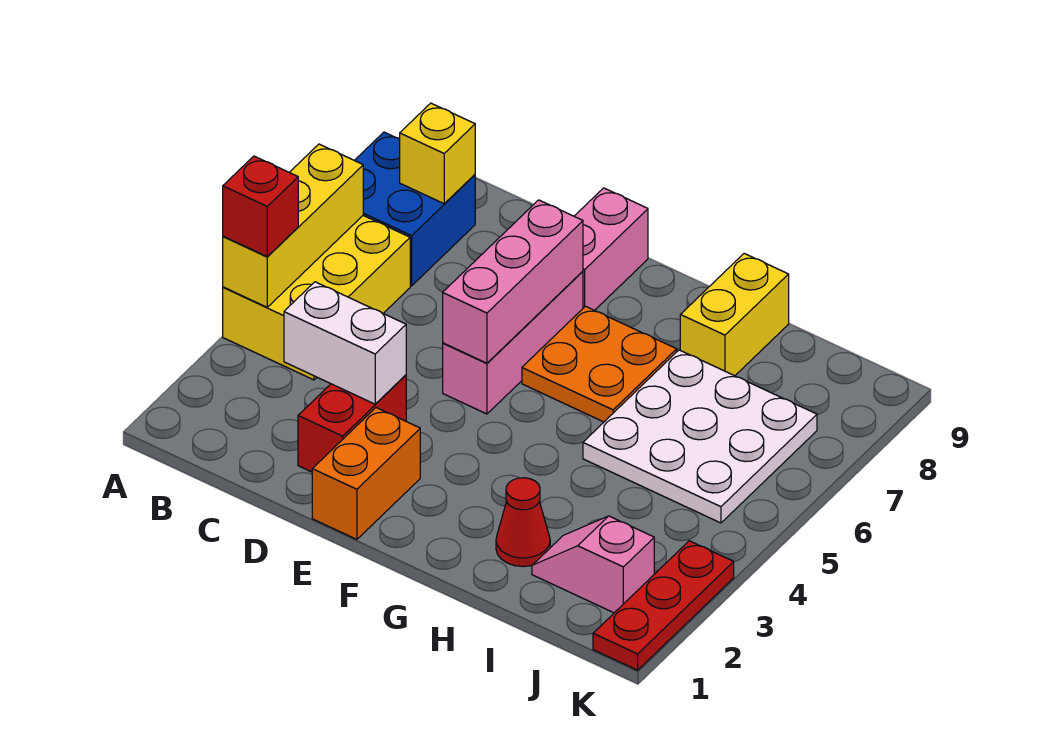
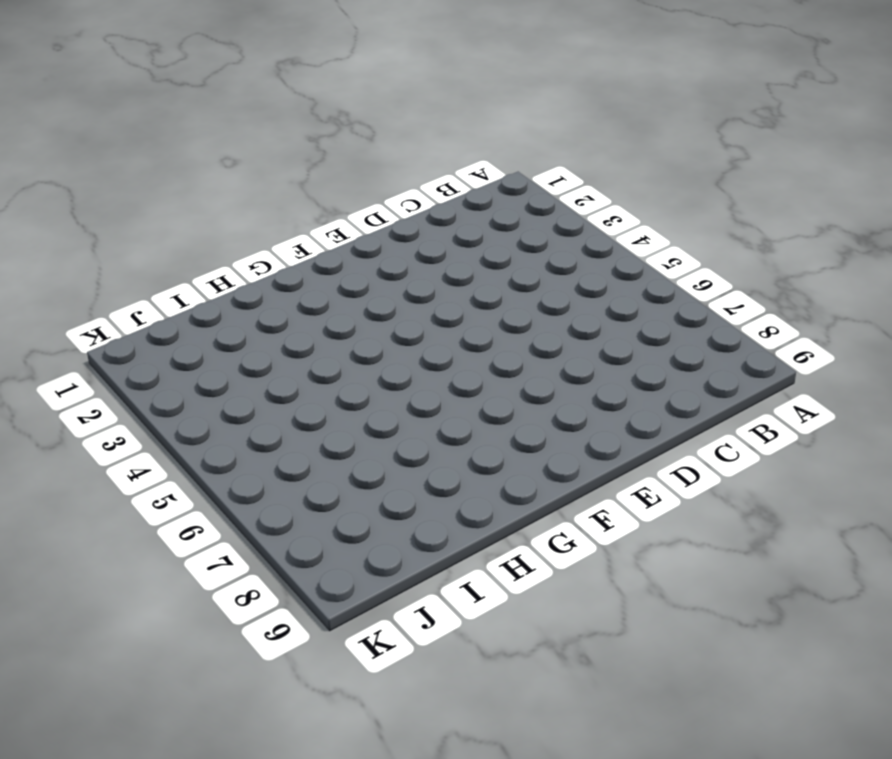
none -> yellow 2x3 brick [223,216,410,380]
none -> blue 2x2 brick [355,132,475,286]
none -> red 1x2 brick [298,375,406,472]

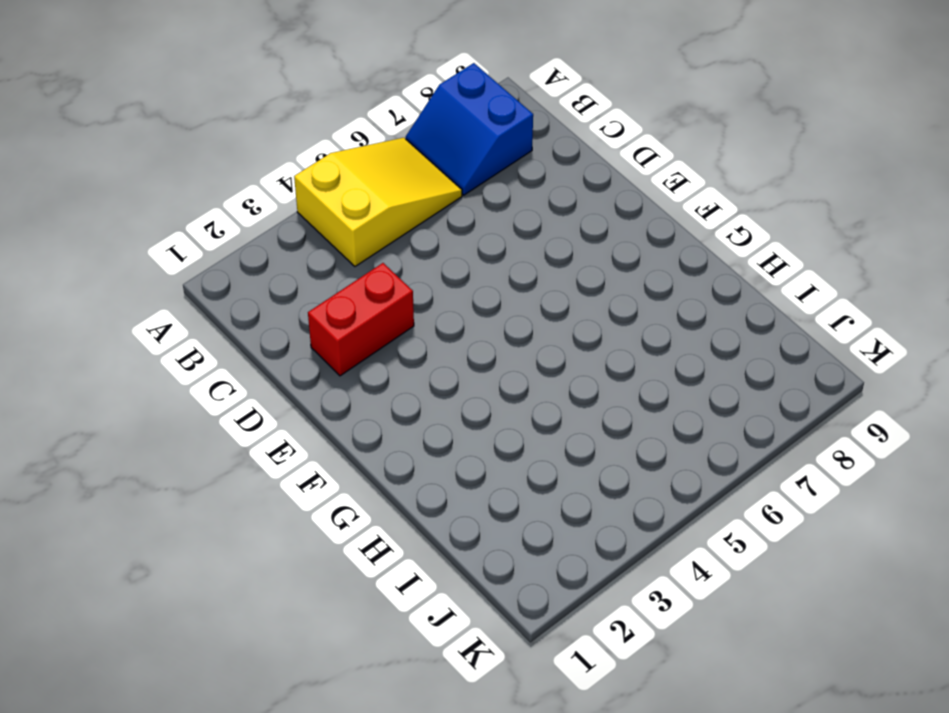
yellow 2x3 slope [294,138,462,266] -> yellow 2x3 brick [223,216,410,380]
blue 2x2 slope [406,63,533,195] -> blue 2x2 brick [355,132,475,286]
none -> orange 1x2 brick [312,408,420,539]
none -> pink 1x3 brick [443,271,583,414]
none -> pink 1x2 brick [574,188,648,310]

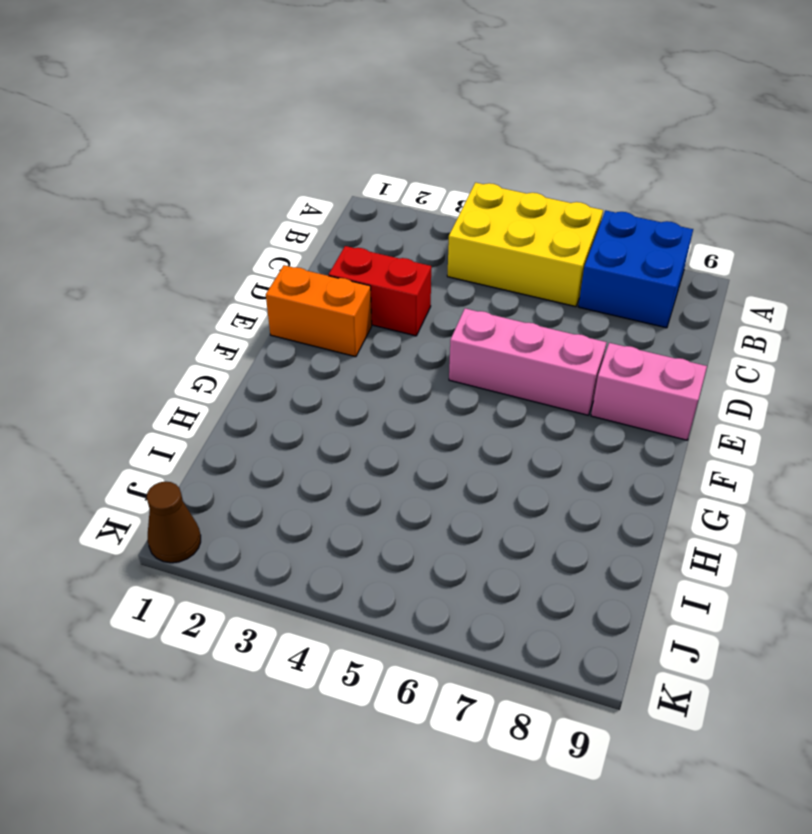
brown 1x1 cone [147,482,201,563] -> red 1x3 plate [593,541,734,670]
none -> orange 2x2 plate [522,306,677,422]
none -> red 1x1 cone [496,478,550,567]
none -> white 3x3 plate [583,350,817,523]

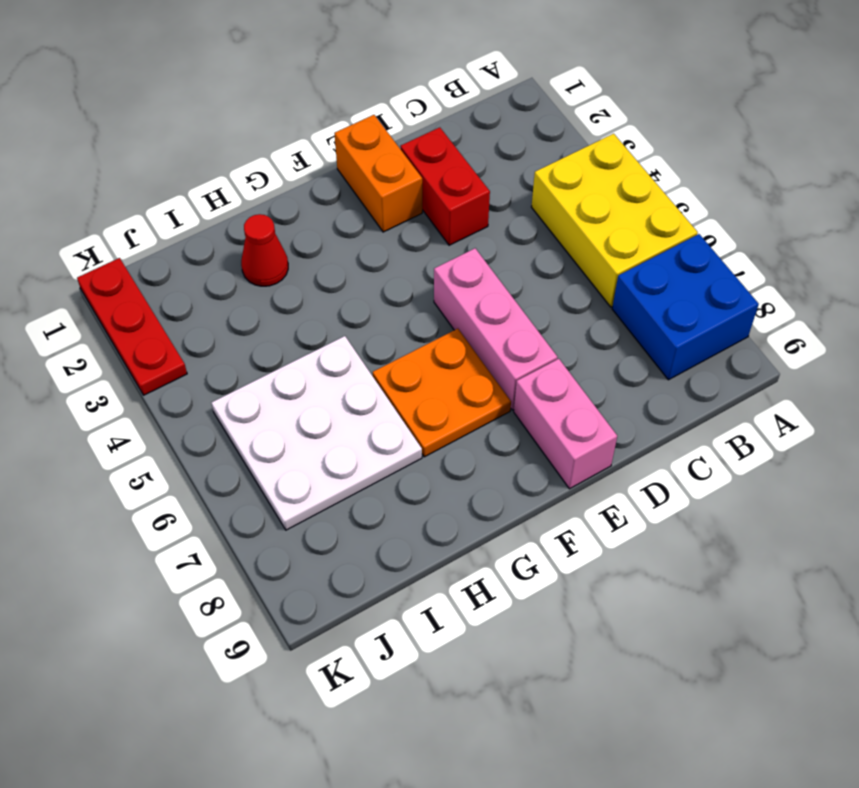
none -> yellow 1x2 brick [680,254,789,376]
none -> pink 1x2 slope [532,516,654,613]
none -> yellow 1x3 brick [223,144,363,307]

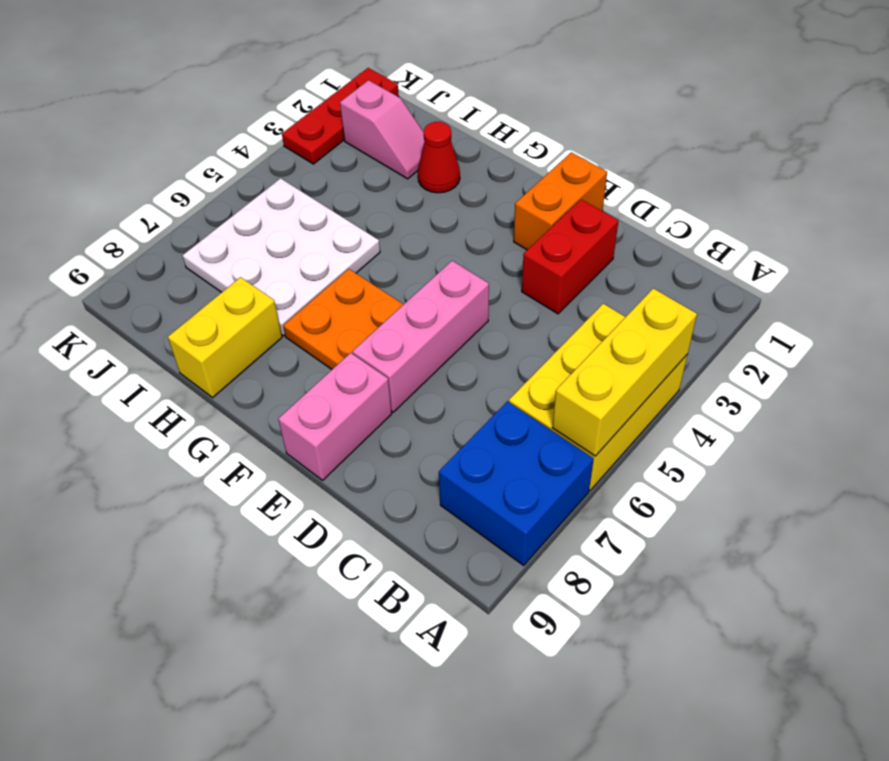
none -> yellow 1x1 brick [400,103,475,204]
none -> white 1x2 brick [284,282,406,404]
none -> pink 1x3 brick [443,200,583,363]

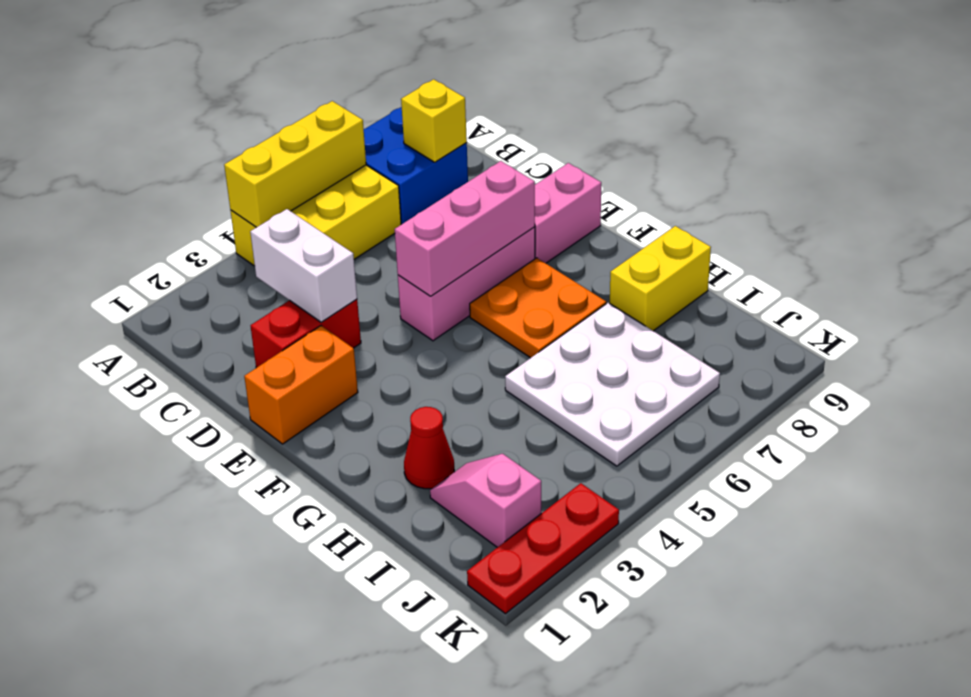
none -> red 1x1 brick [223,156,298,256]

